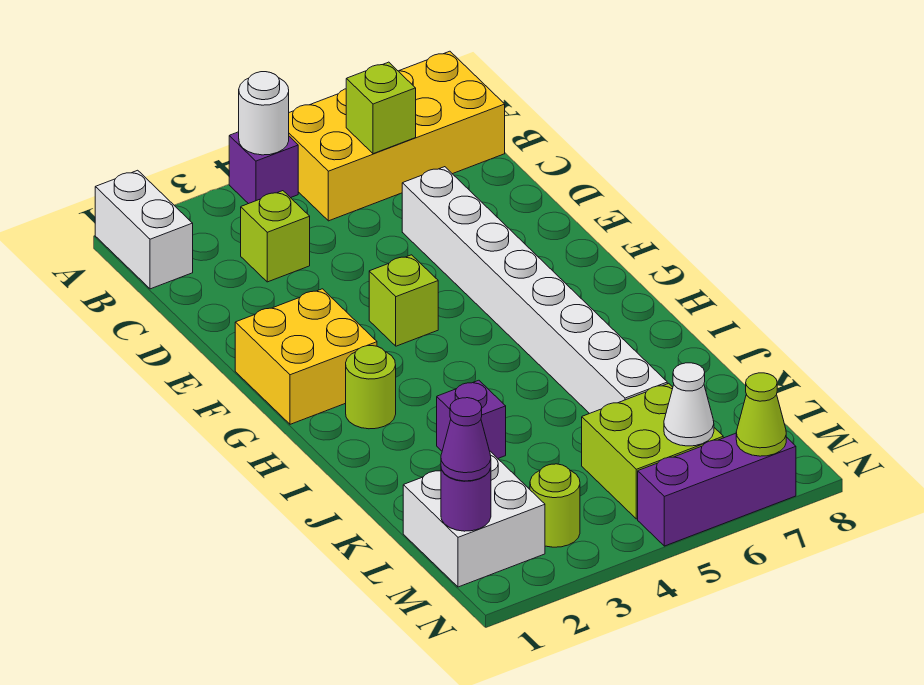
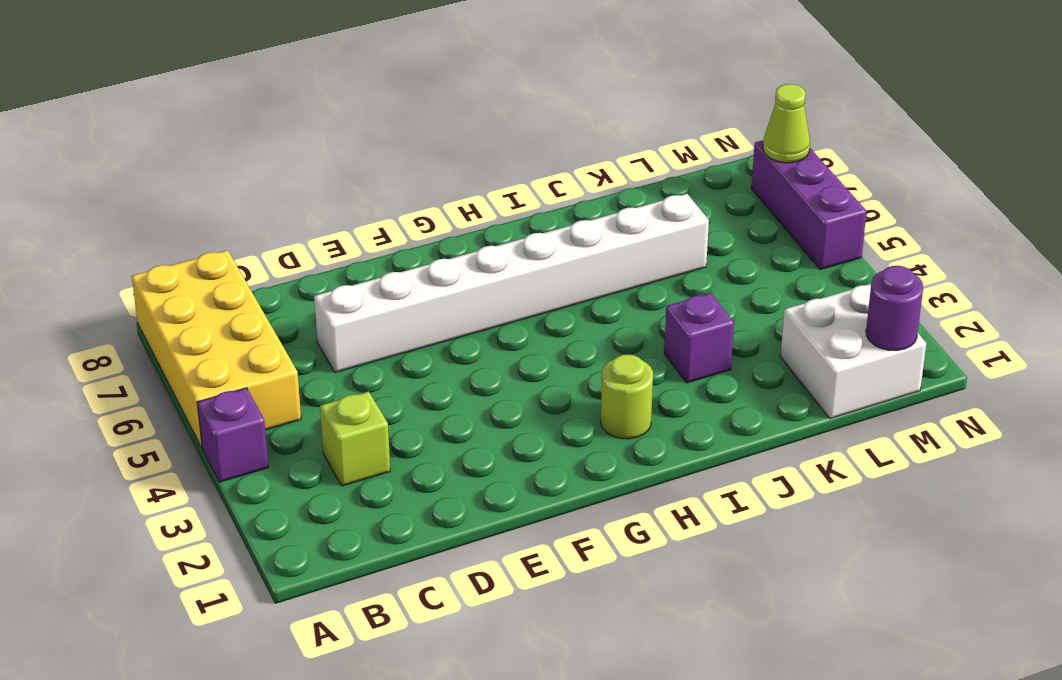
none -> white 1x2 brick [95,170,193,289]
none -> yellow 2x2 brick [235,289,377,424]
none -> lime 1x1 brick [369,255,438,346]

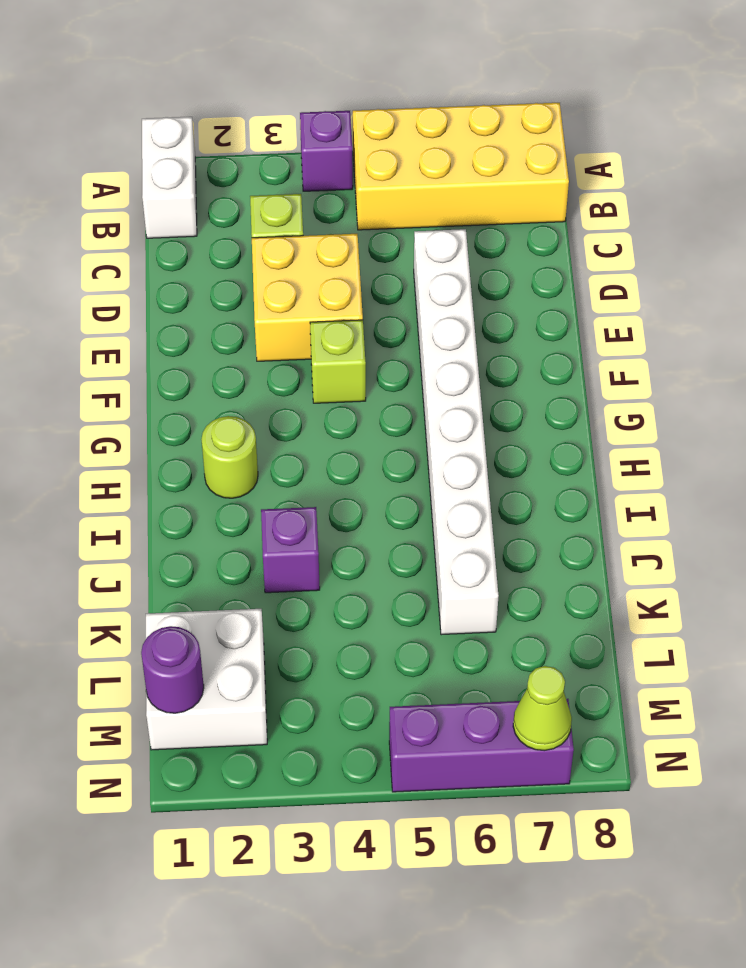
yellow 2x2 brick [252,234,363,361] -> yellow 2x2 brick moved to [235,289,377,424]
none -> lime 2x2 brick [582,383,723,519]
none -> lime 1x1 round brick [530,464,580,547]
none -> white 1x1 round brick [239,72,289,155]

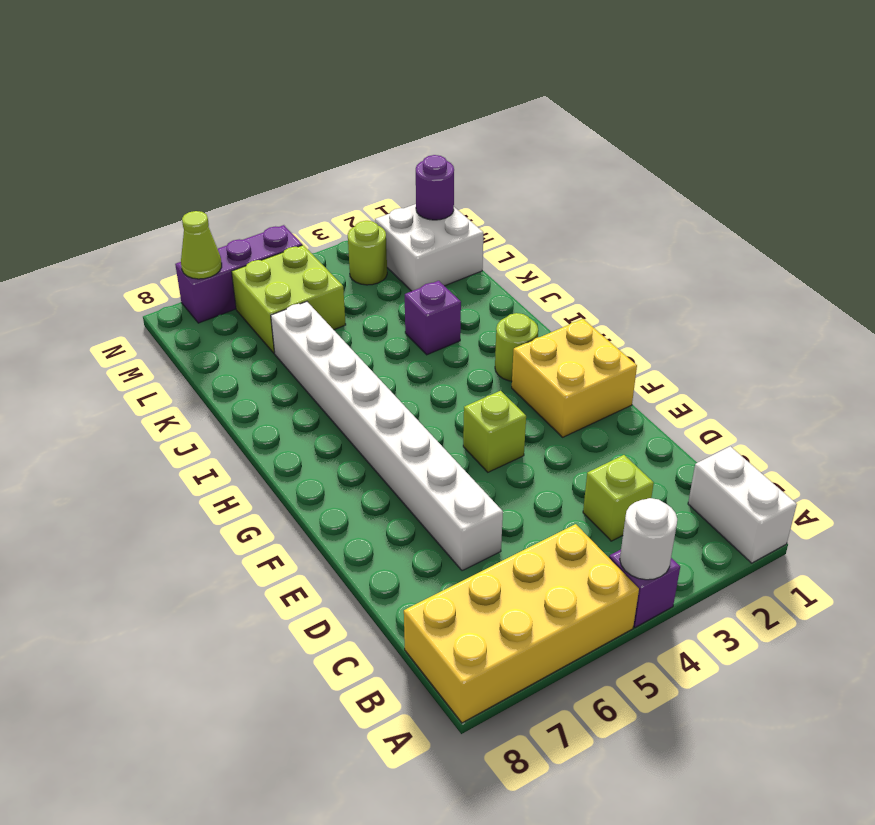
none -> lime 1x1 brick [346,62,416,154]
none -> white 1x1 cone [664,363,714,446]
none -> purple 1x1 cone [441,398,491,481]

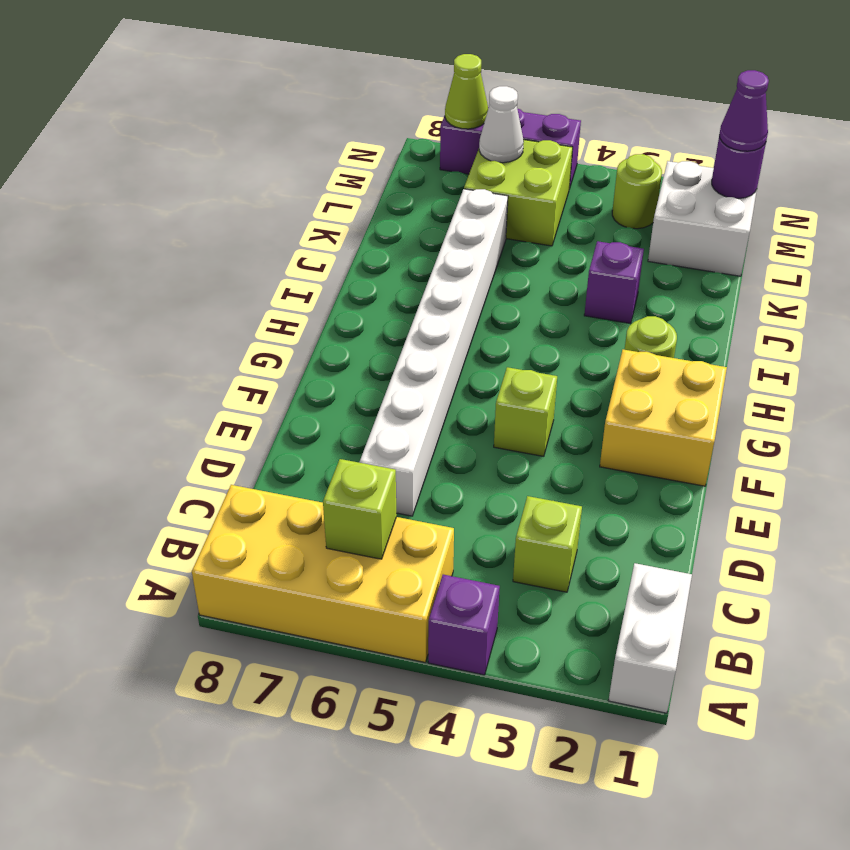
none -> white 1x1 round brick [239,72,289,155]

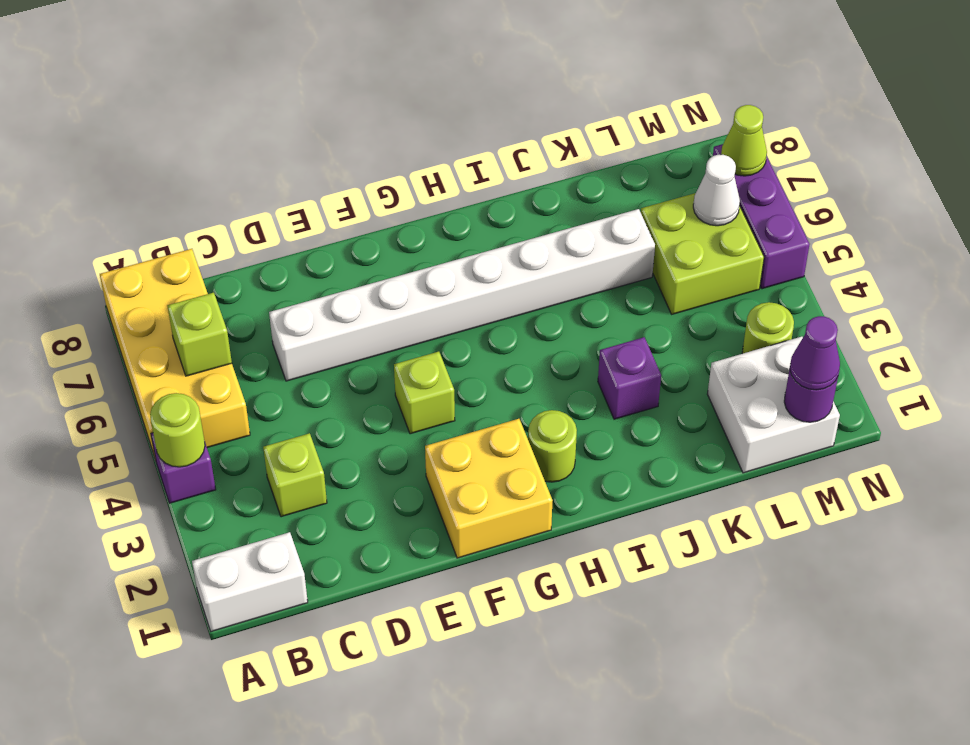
lime 1x1 round brick [150,393,205,467] -> white 1x1 round brick [239,72,289,155]

